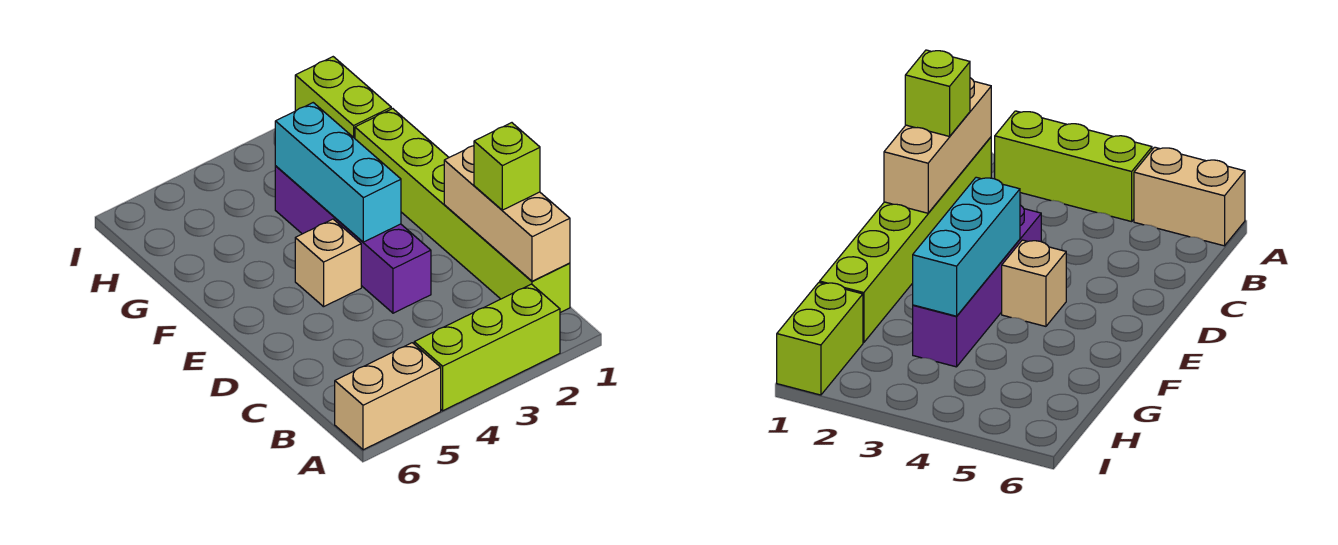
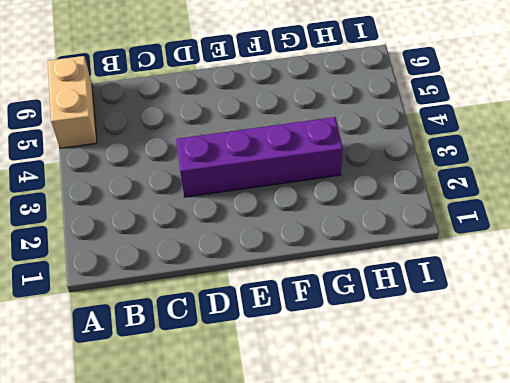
none -> lime 1x3 brick [414,284,560,411]
none -> lime 1x6 brick [355,109,570,313]

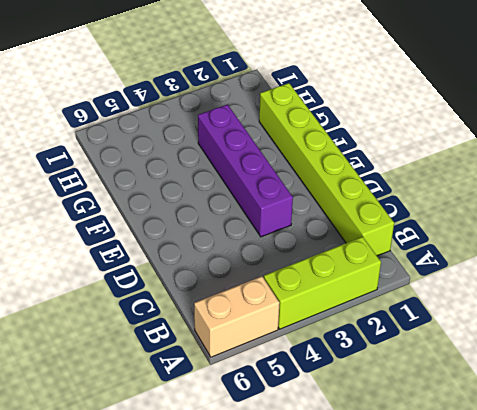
none -> tan 1x1 brick [295,219,361,307]
none -> lime 1x2 brick [295,57,391,138]

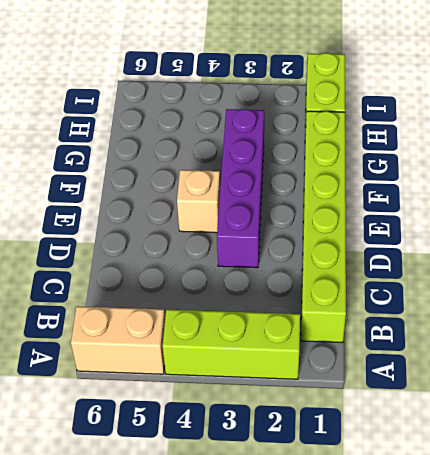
none -> tan 1x3 brick [444,146,570,281]
none -> cyan 1x3 brick [275,103,401,242]

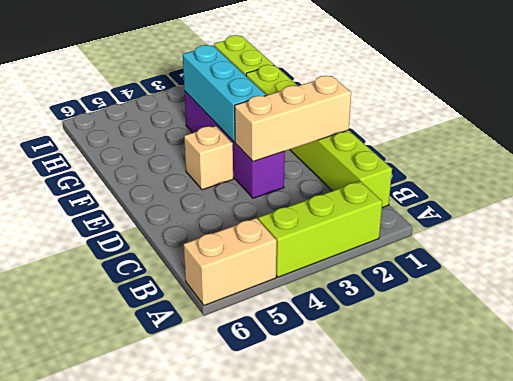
tan 1x3 brick [235,76,351,162] -> tan 1x3 brick turned to [444,146,570,281]
none -> lime 1x1 brick [474,123,540,210]

